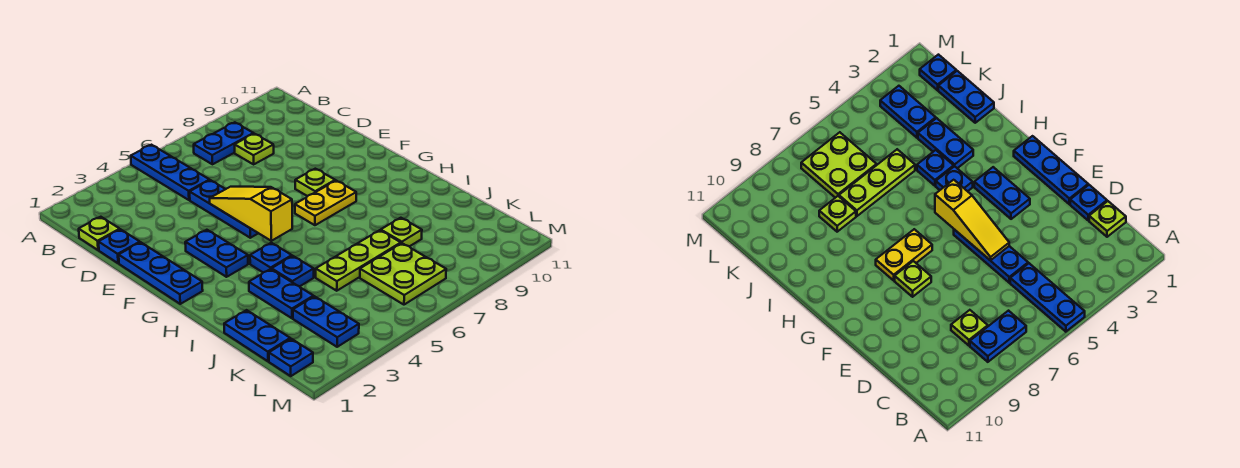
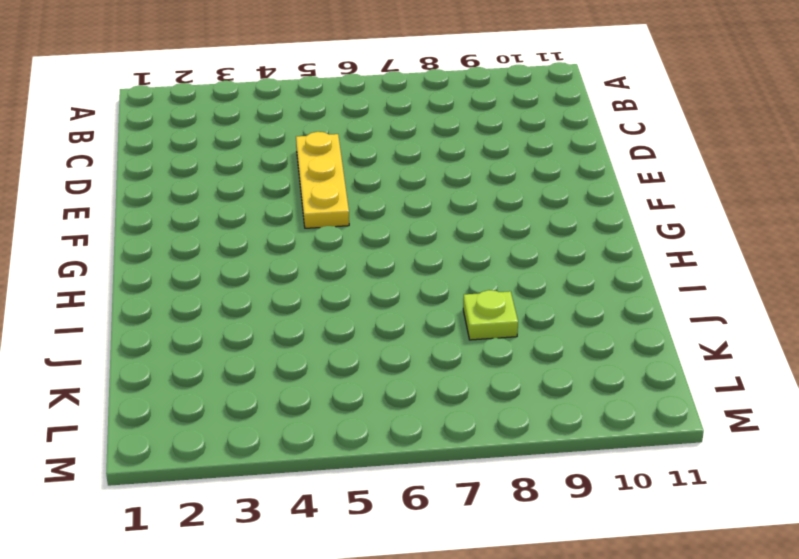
yellow 1x3 plate [296,132,349,228] -> blue 1x3 plate [190,180,258,238]
none -> blue 1x3 plate [131,145,210,200]
none -> blue 1x2 plate [194,122,254,164]
none -> lime 1x1 plate [79,217,120,250]

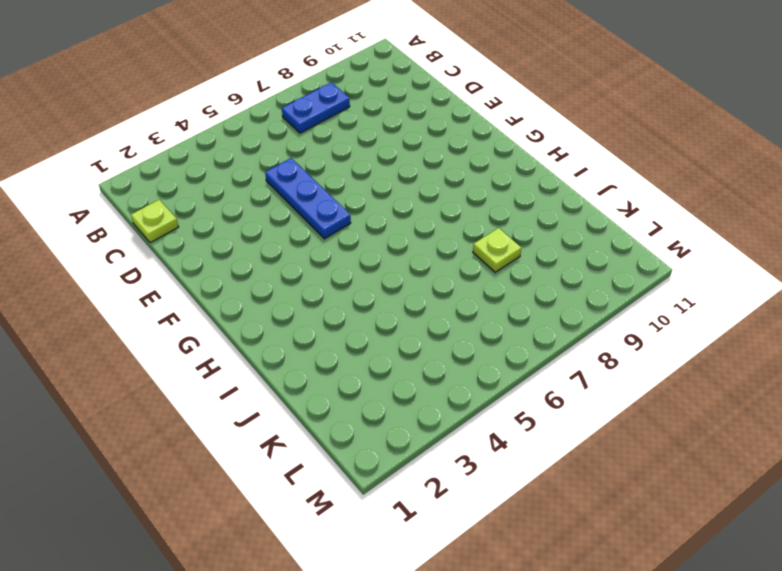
none -> blue 1x3 plate [131,145,210,200]
none -> lime 1x1 plate [235,134,274,164]
none -> blue 1x1 plate [98,229,140,263]

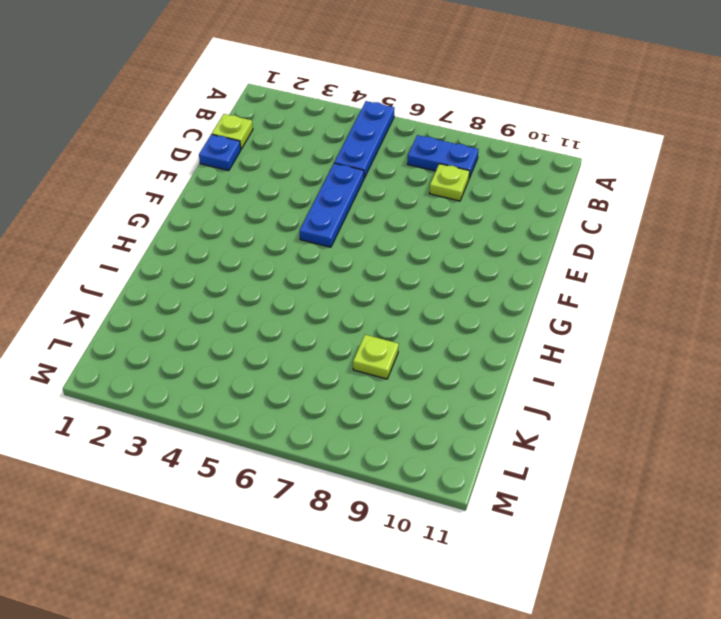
none -> blue 1x3 plate [119,242,203,304]
none -> blue 1x2 plate [185,230,248,277]
none -> lime 1x1 plate [295,169,335,196]

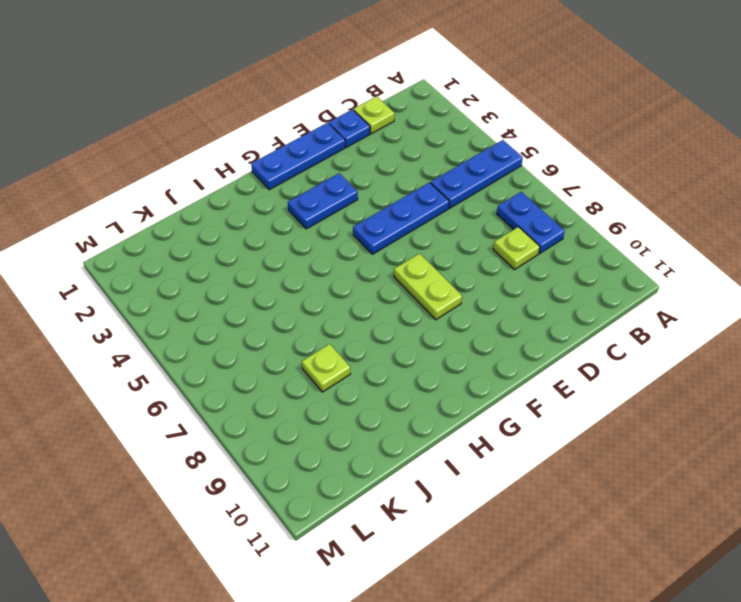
lime 1x2 plate [394,254,462,320] -> lime 1x1 plate [295,169,335,196]
none -> yellow 1x2 plate [295,181,356,225]
none -> blue 1x1 plate [250,243,292,272]
none -> blue 1x2 plate [249,269,313,318]

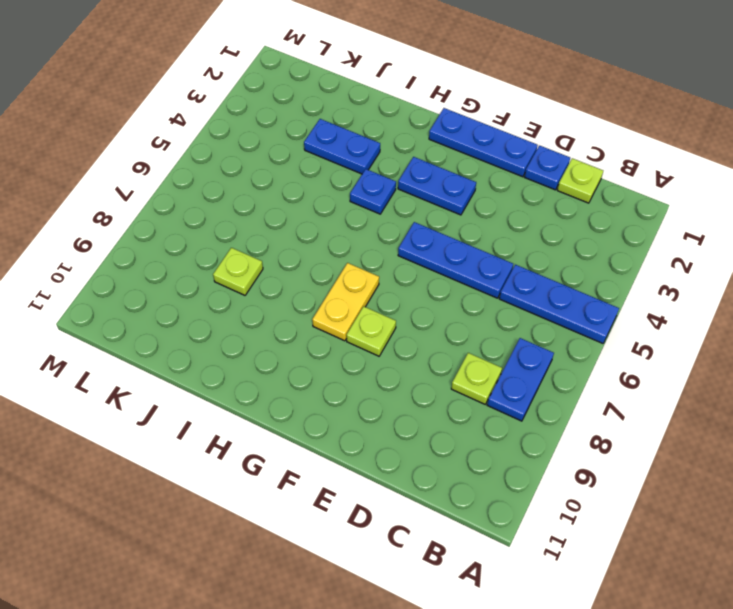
none -> blue 1x1 plate [272,256,314,287]
none -> blue 1x2 plate [224,310,290,361]
none -> lime 1x3 plate [316,230,401,291]

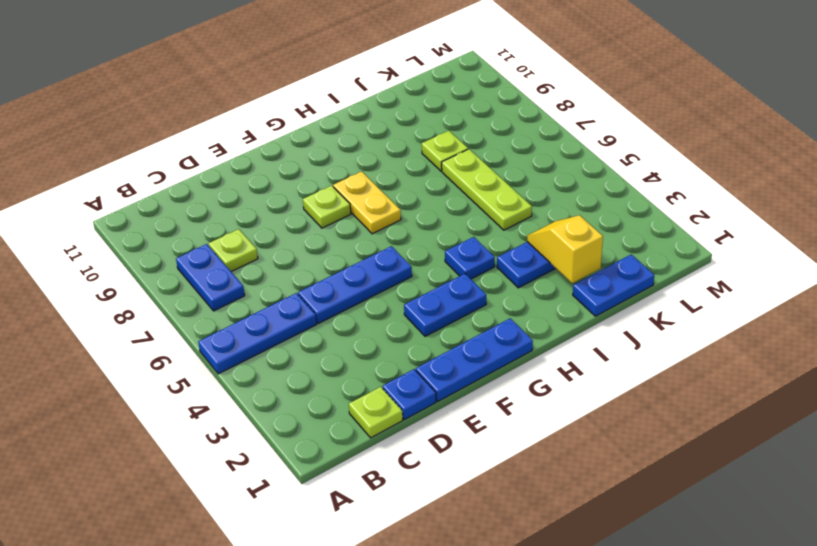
yellow 1x2 slope [527,215,603,283] -> none
none -> blue 1x1 plate [272,256,314,287]
none -> blue 1x2 plate [293,296,359,347]
none -> lime 2x2 plate [360,243,446,305]

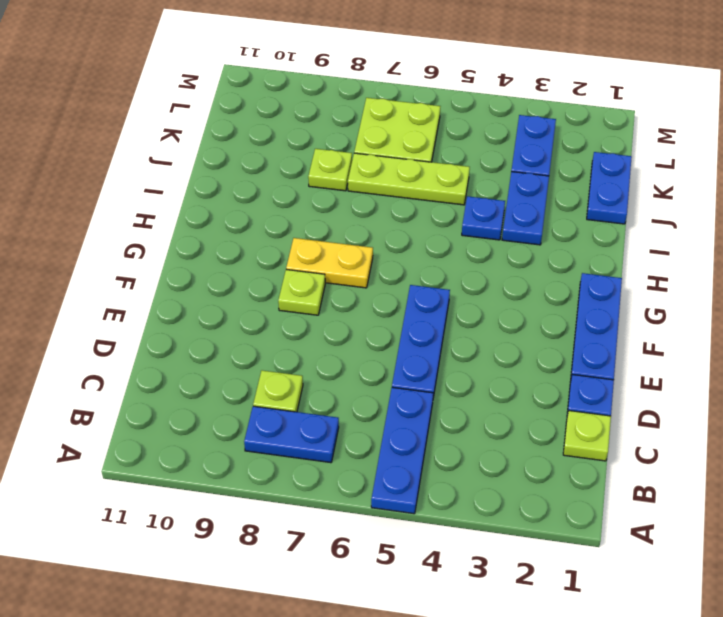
none -> blue 1x2 plate [185,230,248,277]
none -> blue 1x1 plate [250,243,292,272]
none -> blue 1x1 plate [269,339,313,376]

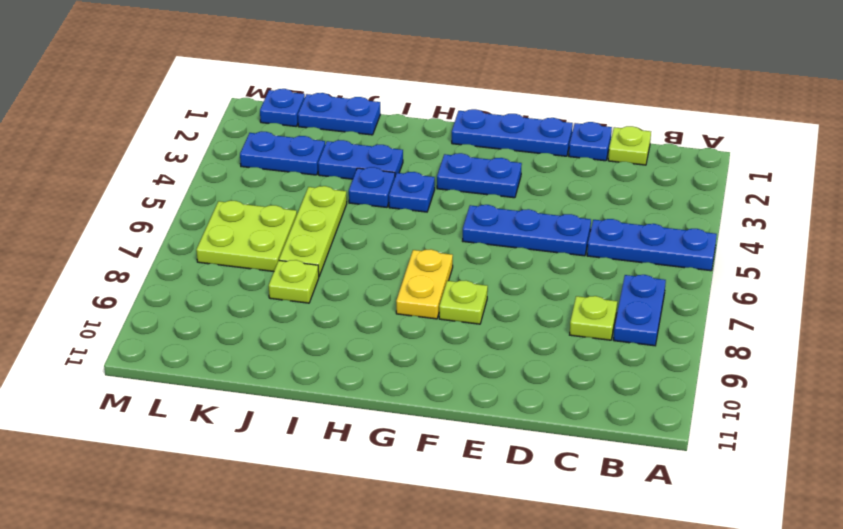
none -> yellow 1x3 slope [210,187,292,241]

